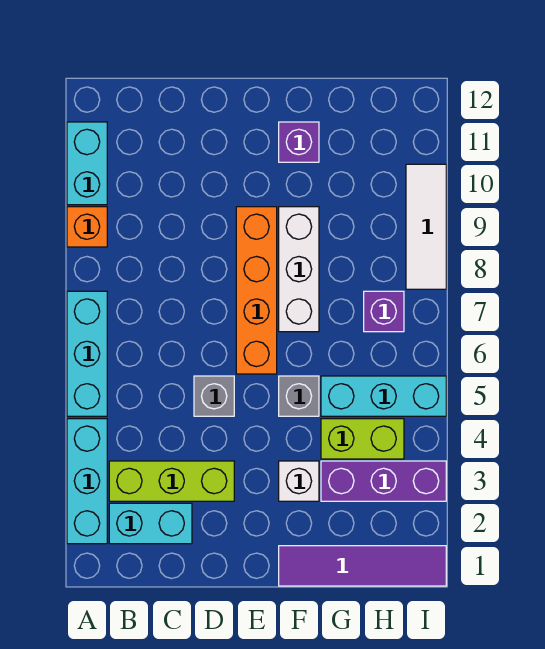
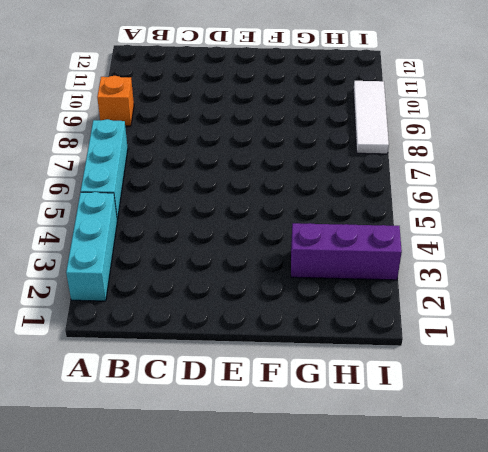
none -> cyan 1x2 brick [67,122,107,205]
none -> cyan 1x2 brick [109,503,192,544]
none -> lime 1x3 brick [109,461,234,501]

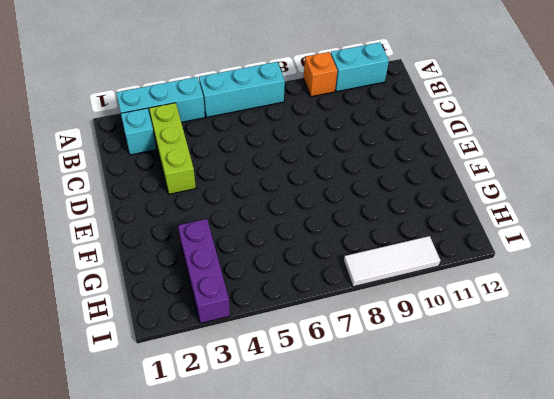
cyan 1x1 brick [121,108,156,155] -> cyan 1x2 brick [109,503,192,544]
none -> grey 1x1 brick [194,376,234,416]
none -> orange 1x4 brick [236,207,277,374]
none -> purple 1x4 tile [279,546,446,586]

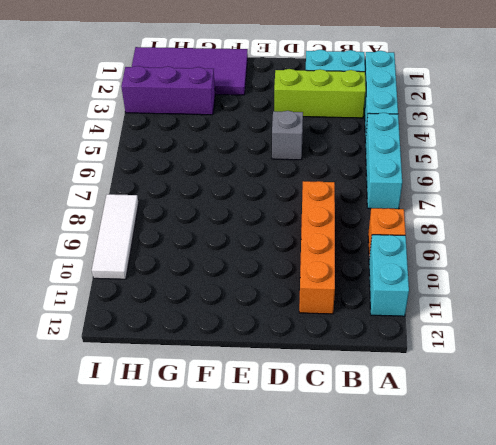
orange 1x4 brick [299,181,335,314] -> orange 1x4 brick moved to [236,207,277,374]
purple 2x4 tile [132,47,248,95] -> purple 1x4 tile [279,546,446,586]
none -> white 1x1 brick [279,461,319,501]
none -> grey 1x1 brick [279,376,319,416]
none -> white 1x3 brick [279,207,319,332]

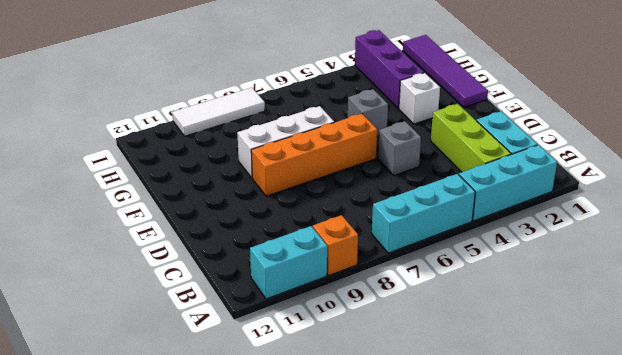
none -> purple 1x1 brick [279,122,319,162]
none -> lime 1x2 brick [321,419,404,459]
none -> cyan 1x3 brick [321,376,446,416]

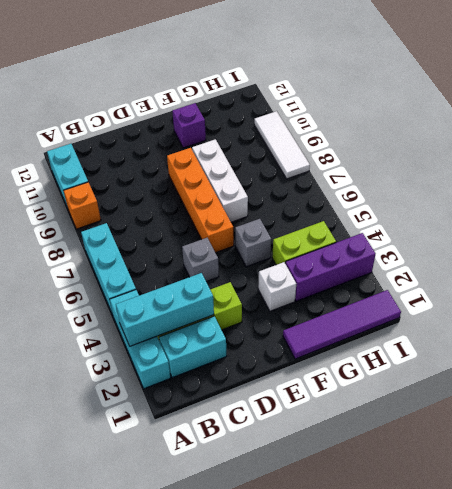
cyan 1x3 brick [116,273,214,346] -> cyan 1x3 brick moved to [321,376,446,416]
none -> purple 1x1 brick [364,291,404,332]

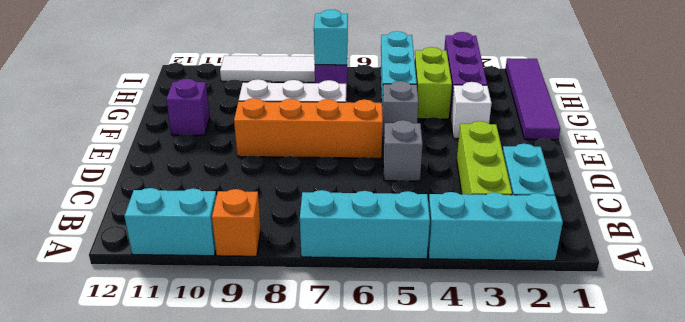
cyan 1x1 brick [314,10,348,65] -> none

